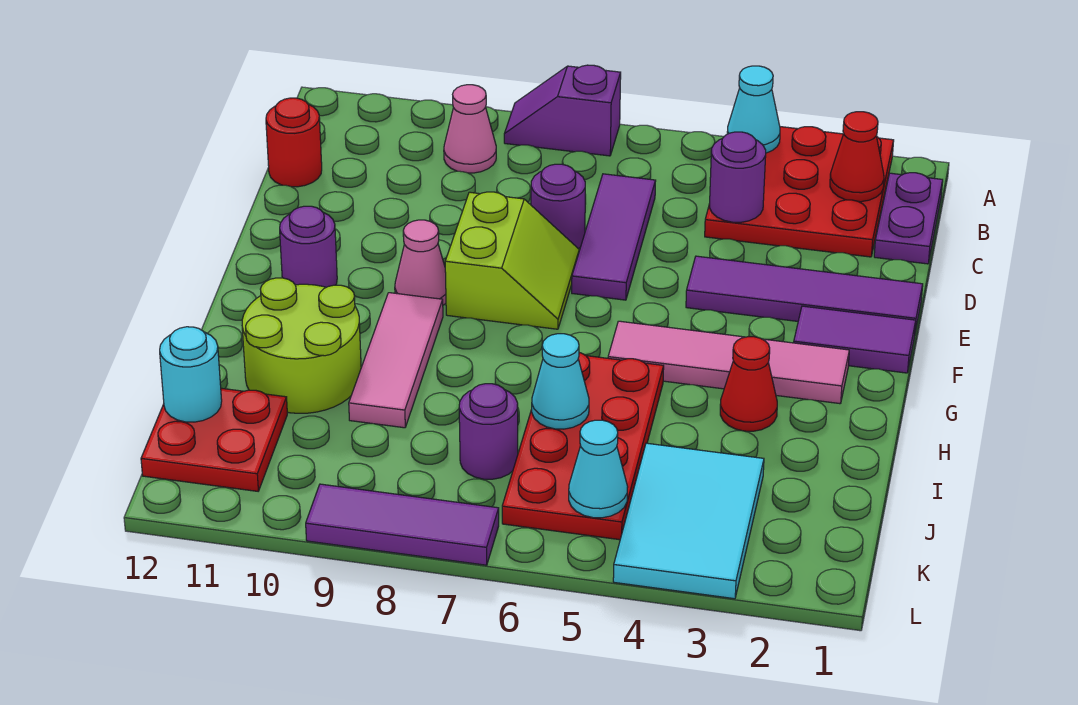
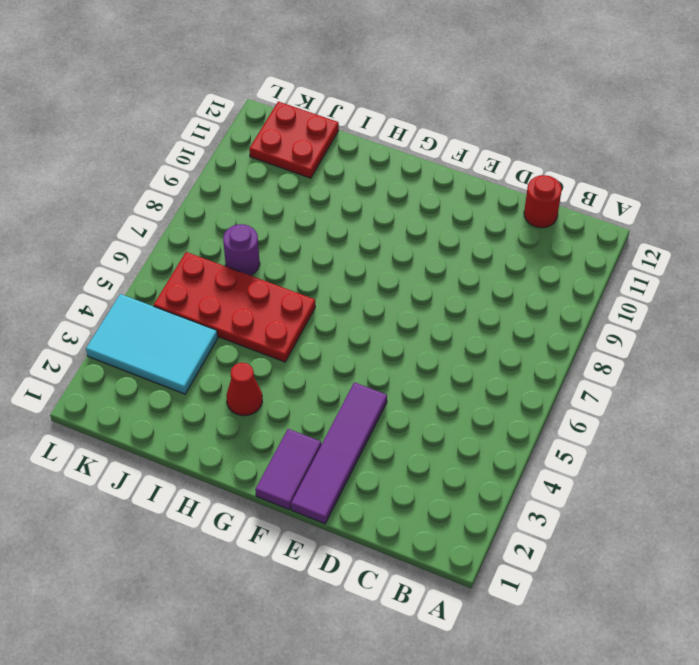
none -> red 3x3 plate [705,127,894,257]
none -> purple 1x2 slope [504,65,621,156]
none -> purple 1x2 plate [874,173,943,264]

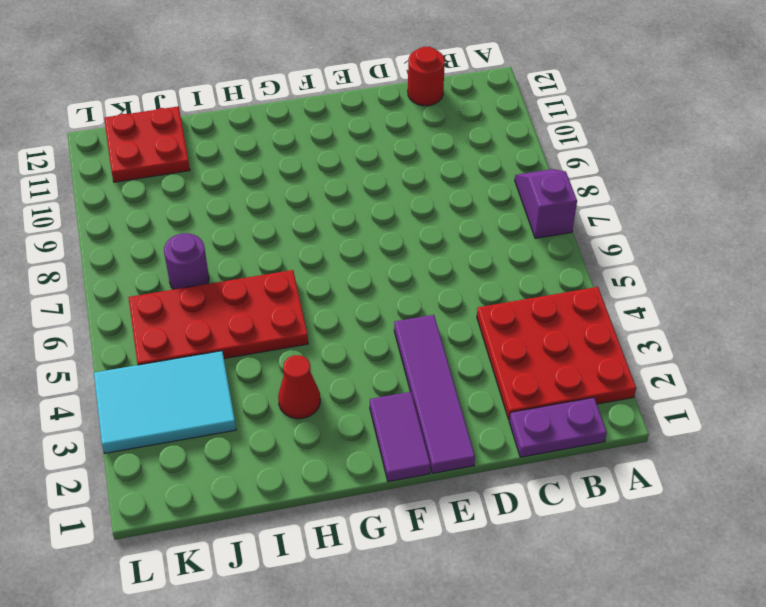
none -> pink 1x1 cone [444,85,496,173]
none -> purple 1x3 tile [572,174,656,300]
none -> purple 1x1 round brick [531,164,585,249]

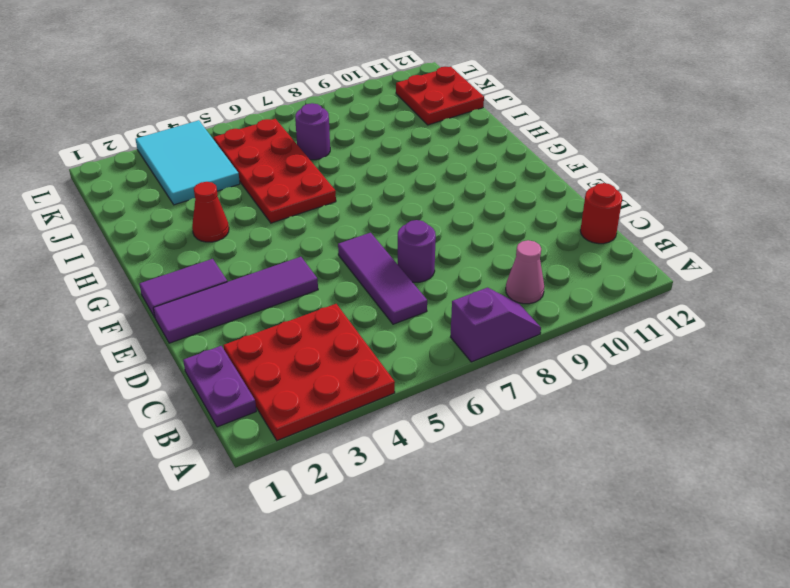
none -> lime 2x2 slope [445,192,579,329]
none -> pink 1x1 cone [395,220,446,305]
none -> purple 1x1 round brick [280,206,337,287]

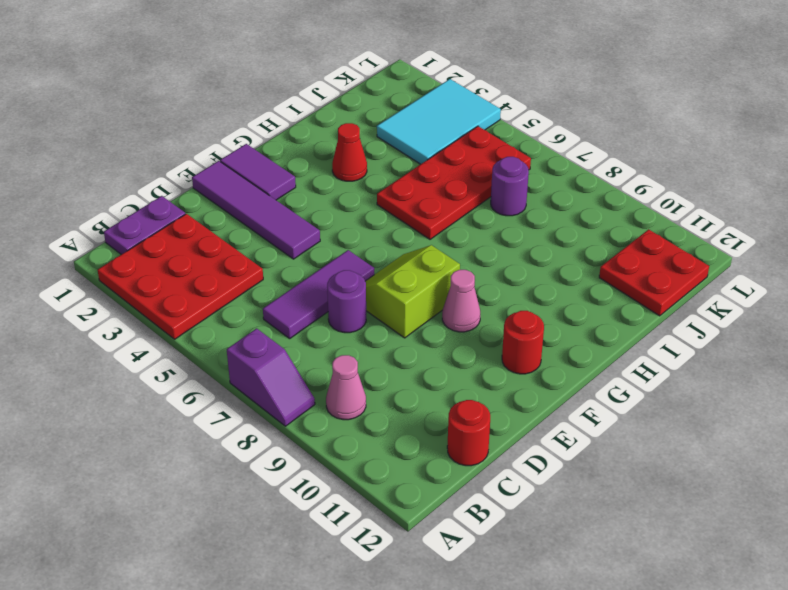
red 1x1 round brick [502,311,544,374] -> purple 1x1 round brick [280,206,337,287]
none -> pink 1x4 tile [608,321,849,404]
none -> pink 1x3 tile [349,293,443,428]
none -> lime 2x2 round brick [242,278,361,413]

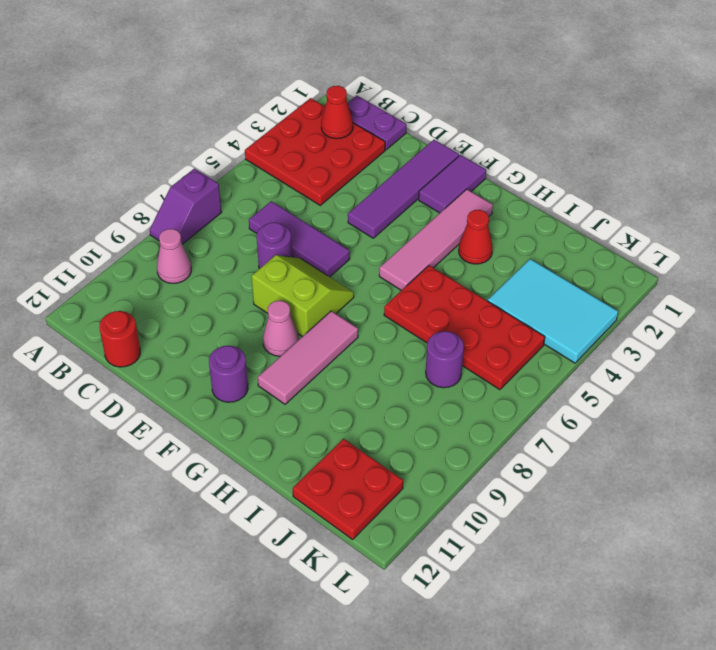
pink 1x3 tile [258,311,358,404] -> pink 1x3 tile turned to [349,293,443,428]
none -> lime 2x2 round brick [242,278,361,413]
none -> purple 1x3 tile [306,484,499,565]
none -> cyan 1x1 cone [727,66,780,153]

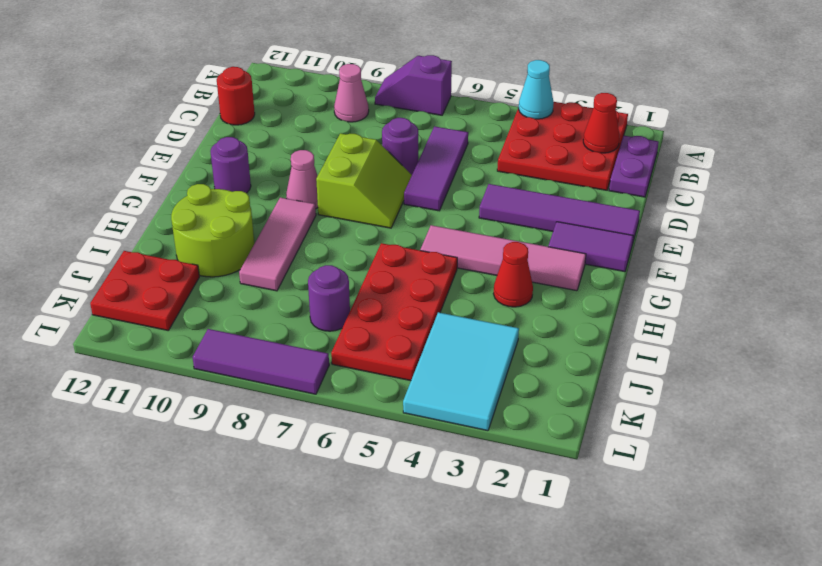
none -> purple 1x1 round brick [710,132,766,222]
none -> cyan 1x1 cone [532,334,589,429]
none -> cyan 1x1 round brick [160,327,222,422]

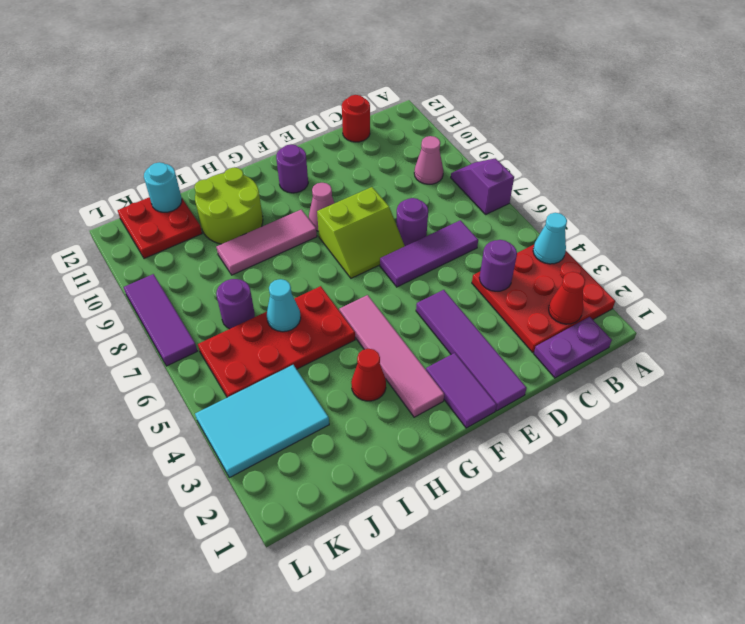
none -> cyan 1x1 cone [569,420,628,518]

